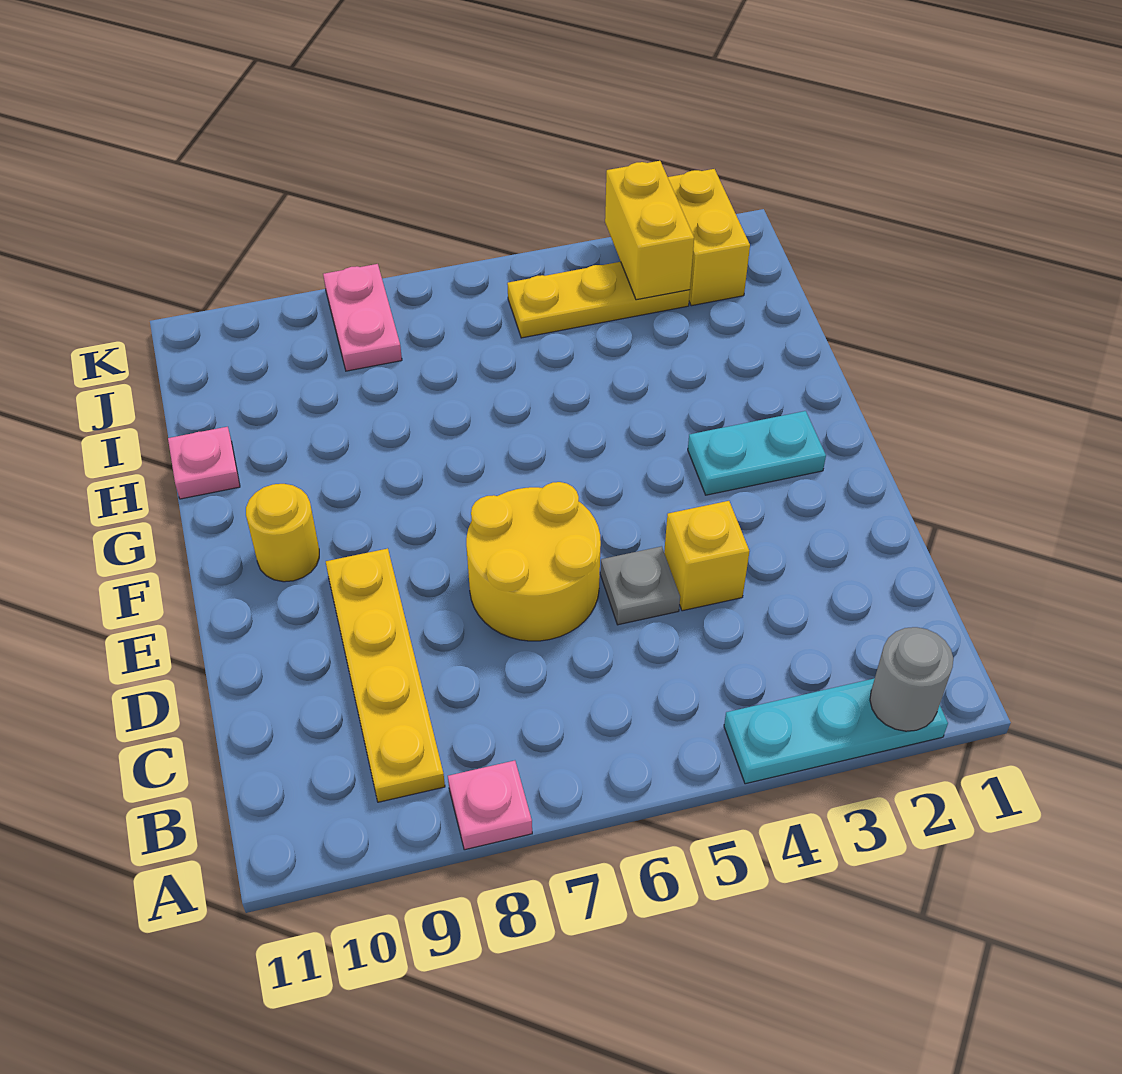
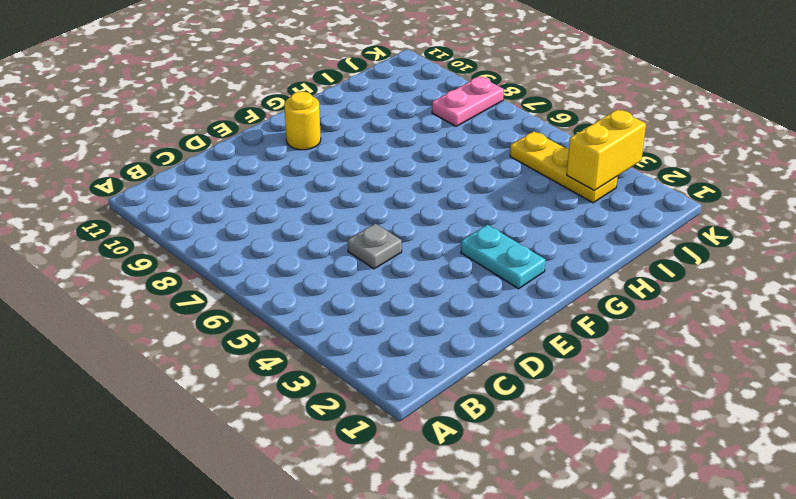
none -> cyan 1x3 plate [724,678,948,784]
none -> pink 1x1 plate [448,761,532,850]
none -> yellow 1x4 plate [326,548,445,802]

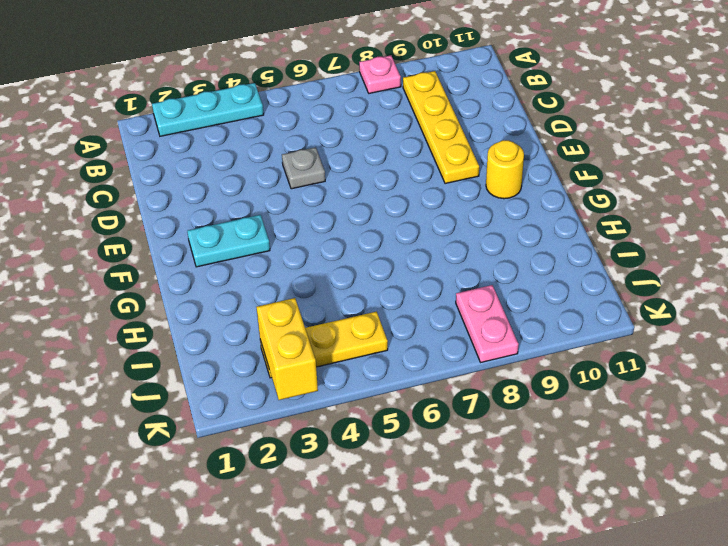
none -> yellow 1x1 brick [664,501,750,611]
none -> yellow 2x2 round brick [466,482,601,641]
none -> pink 1x1 plate [168,427,240,499]

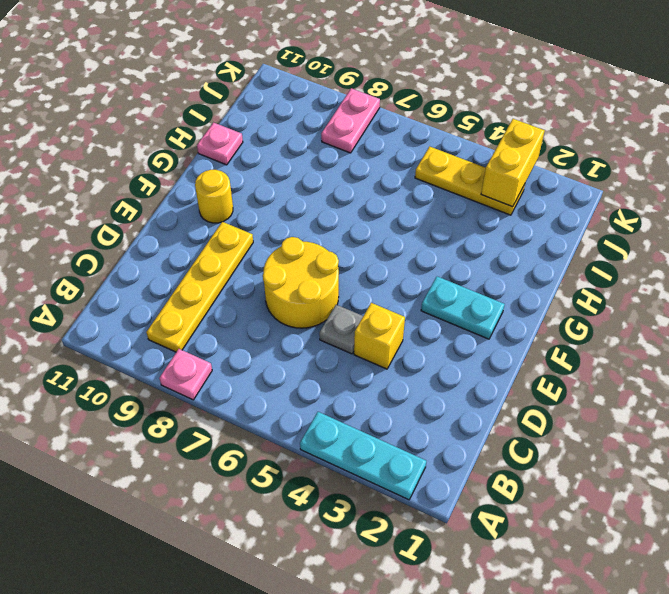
none -> yellow 1x2 brick [668,169,750,306]
none -> grey 1x1 round brick [870,627,953,731]

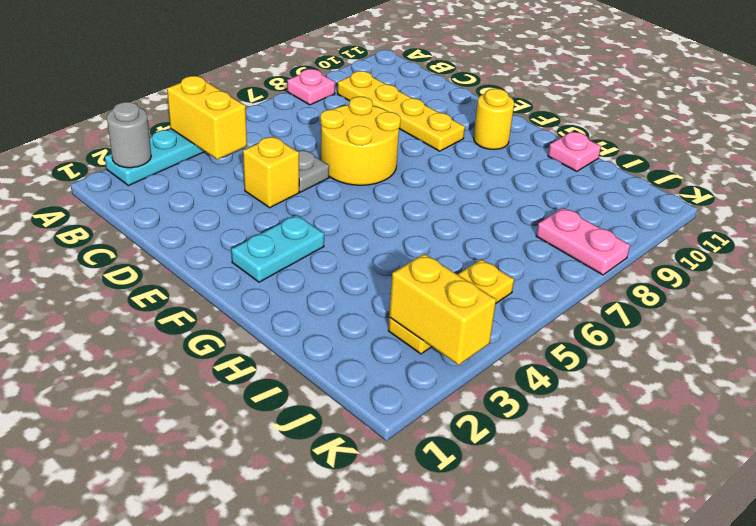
yellow 1x2 brick [167,76,247,159] -> yellow 1x2 brick moved to [668,169,750,306]

